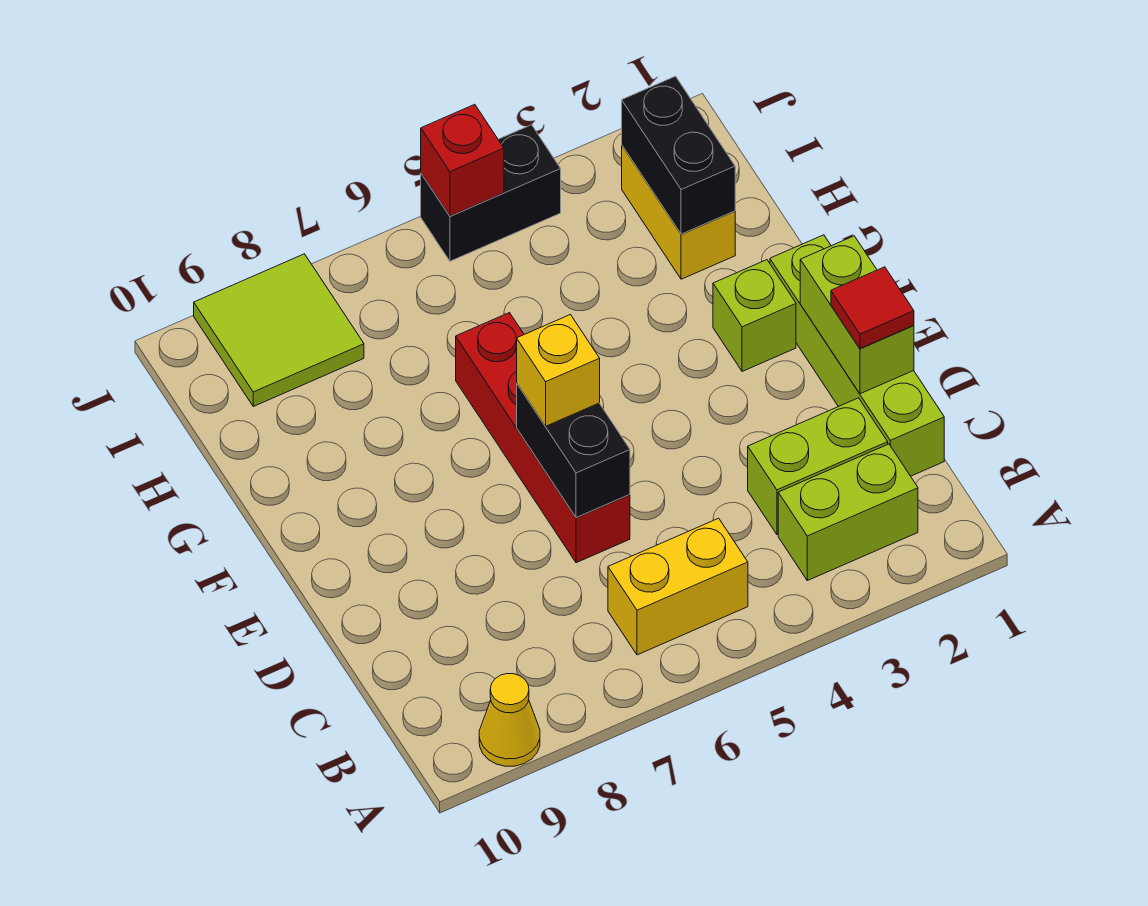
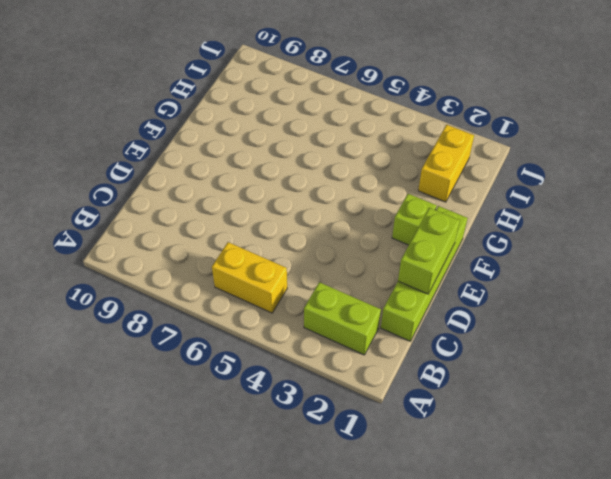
none -> yellow 1x1 cone [479,674,540,766]
none -> lime 1x2 brick [748,398,888,534]
none -> red 1x4 brick [456,313,630,563]

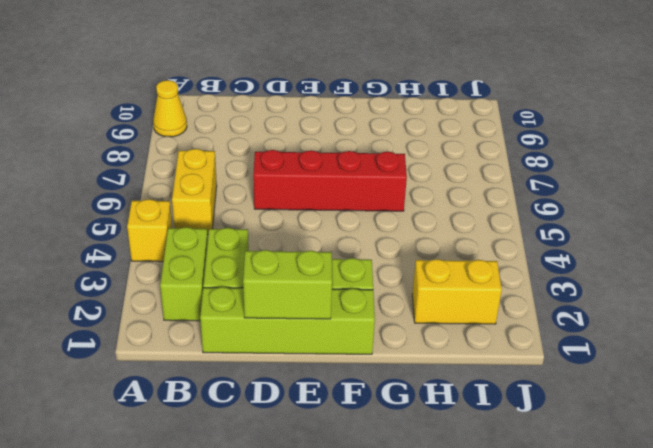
yellow 1x1 brick [127,199,172,262] -> yellow 1x1 brick moved to [517,315,600,426]
none -> lime 2x2 tile [194,254,364,406]
none -> black 1x2 brick [421,125,561,261]
none -> black 1x2 brick [517,384,630,518]

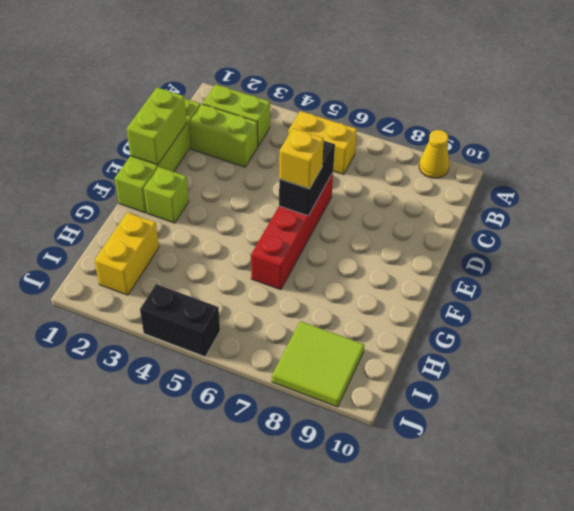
none -> black 1x2 brick [622,76,735,234]
none -> red 1x1 brick [421,104,504,216]
none -> red 1x1 tile [831,267,914,349]

